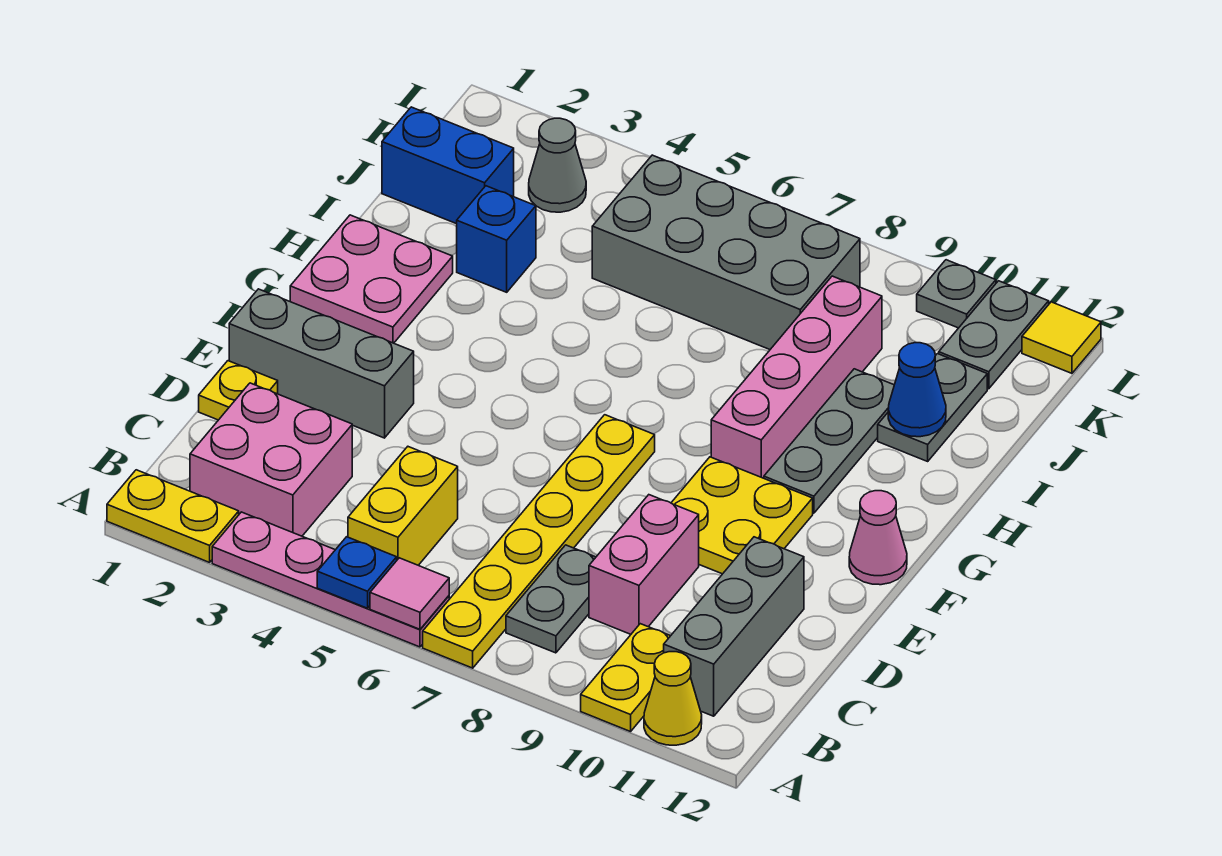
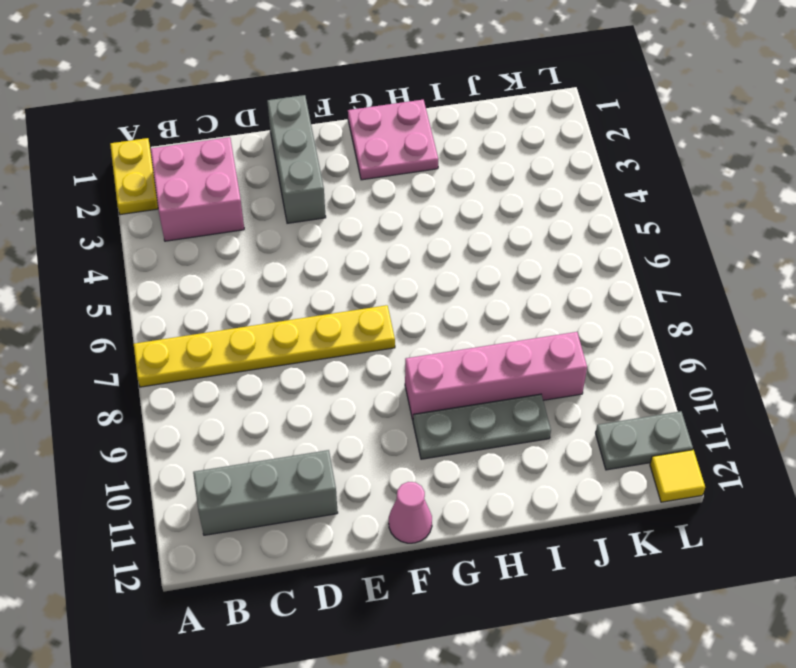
none -> pink 1x4 plate [212,512,449,647]
none -> yellow 1x2 plate [581,624,670,732]
none -> yellow 1x1 cone [644,652,702,745]

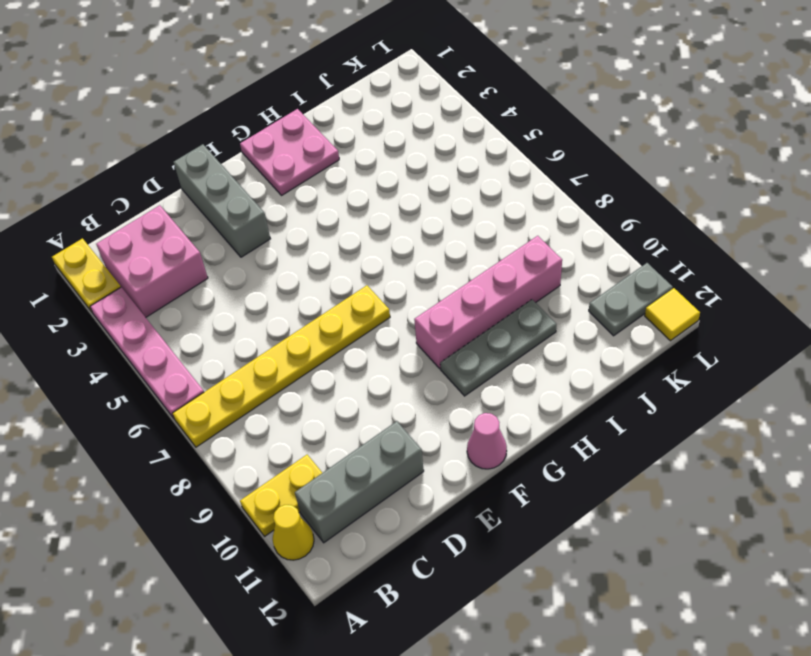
none -> yellow 1x2 brick [348,447,458,565]
none -> grey 1x2 plate [506,545,596,653]
none -> pink 1x2 brick [589,495,699,634]

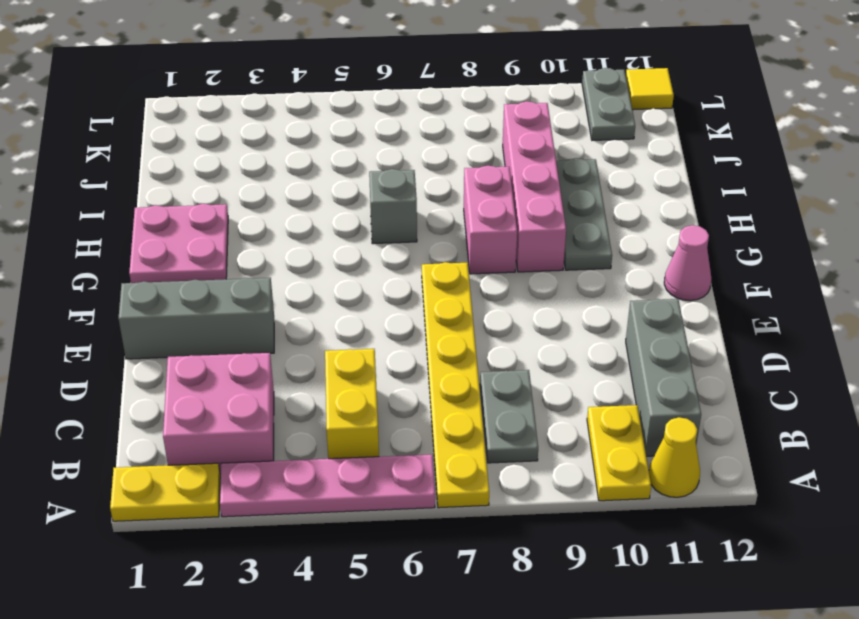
pink 1x2 brick [464,166,517,274] -> pink 1x2 brick moved to [589,495,699,634]
grey 1x1 brick [369,169,417,244] -> none
none -> yellow 1x1 plate [199,361,278,420]
none -> yellow 2x2 plate [671,457,813,574]
none -> blue 1x1 brick [457,186,536,292]

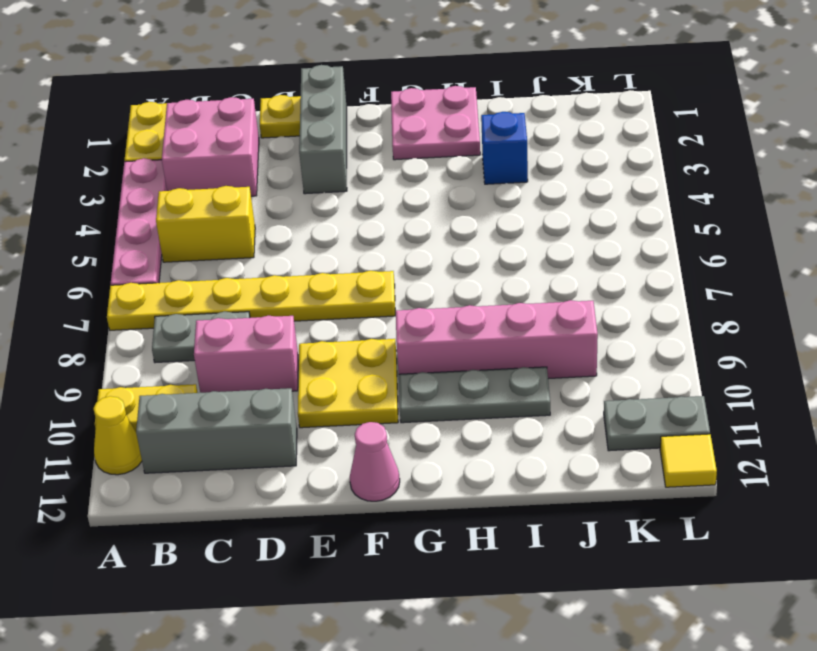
none -> grey 1x2 plate [878,354,987,461]
none -> blue 1x2 brick [382,107,514,224]
none -> grey 2x4 brick [592,155,860,349]

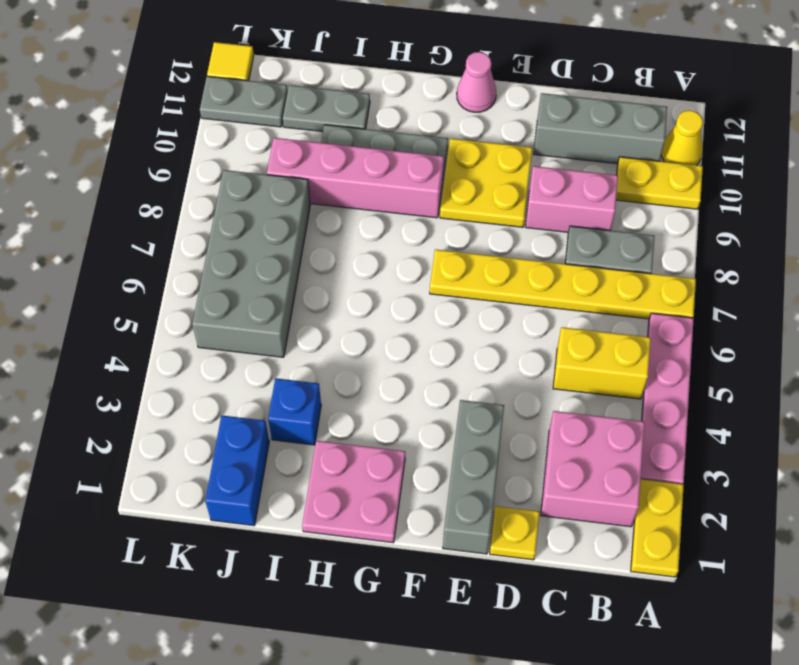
none -> grey 1x1 cone [529,118,586,212]
none -> grey 1x1 plate [917,260,996,328]
none -> blue 1x1 plate [317,537,397,608]

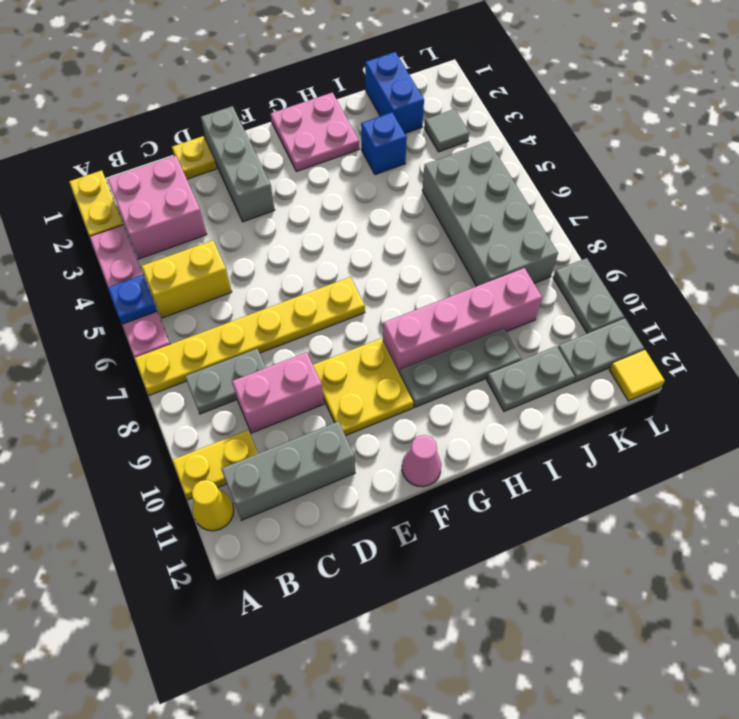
grey 1x1 tile [424,109,469,152] -> grey 1x1 cone [529,118,586,212]
grey 1x2 plate [553,258,624,333] -> grey 1x1 plate [917,260,996,328]
none -> pink 1x1 tile [370,558,449,629]
none -> blue 1x1 cone [888,343,946,437]

